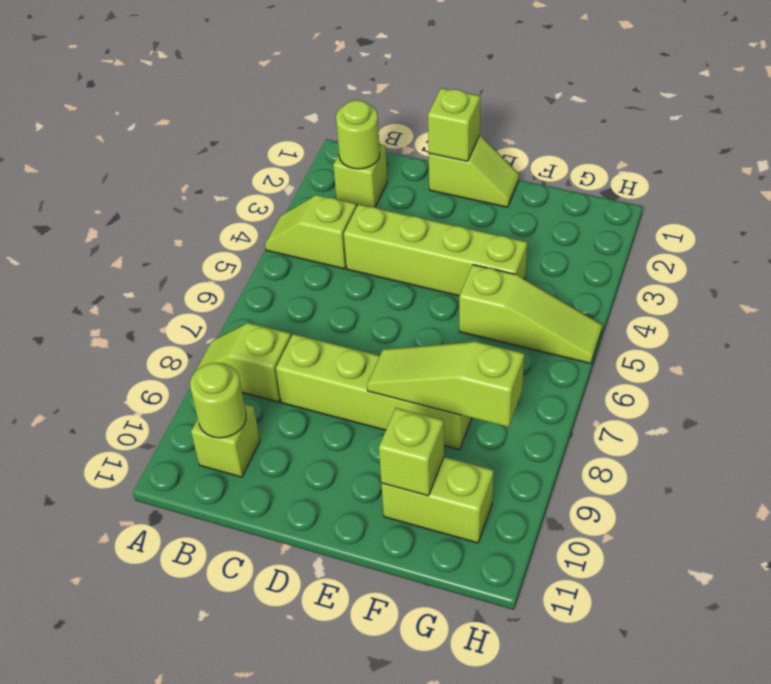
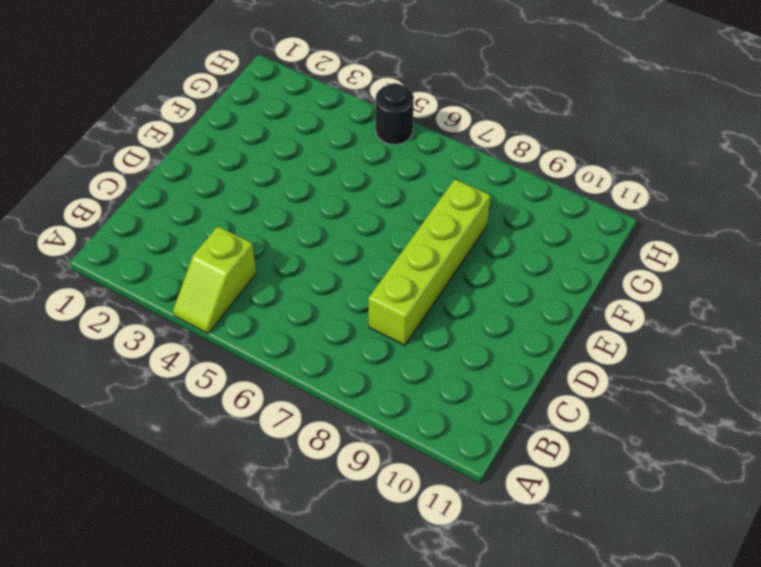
black 1x1 round brick [376,83,414,145] -> lime 1x3 slope [459,265,602,364]
none -> lime 1x2 slope [194,323,291,402]
none -> lime 1x1 brick [333,145,387,207]
none -> lime 1x1 brick [191,404,260,477]

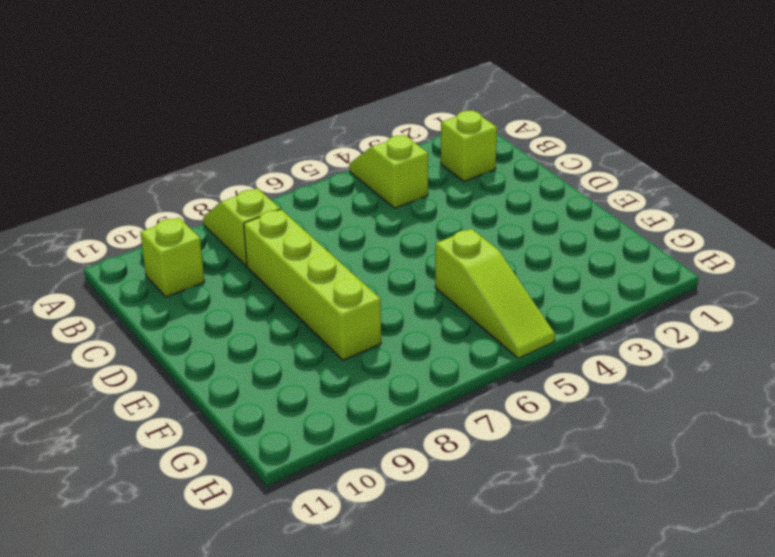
none -> lime 1x4 brick [344,204,527,296]
none -> lime 1x2 slope [429,135,519,207]
none -> lime 1x2 brick [381,457,494,543]

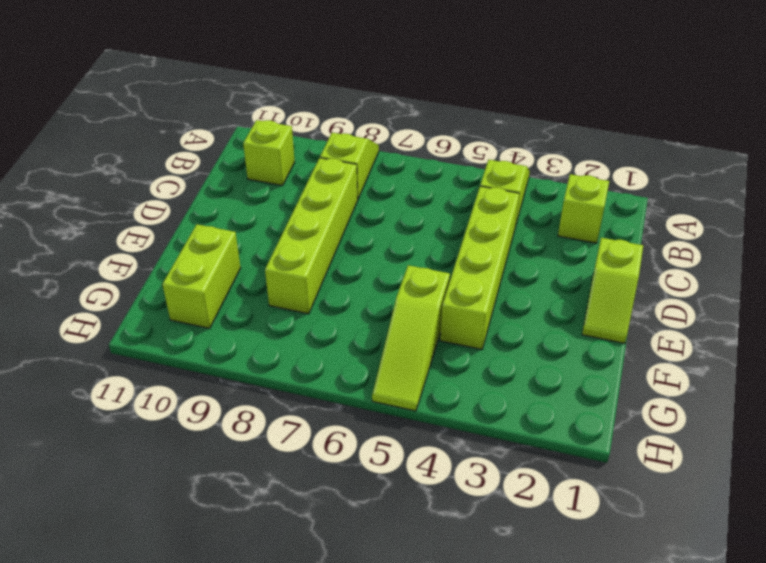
none -> lime 1x1 round brick [336,100,380,169]
none -> lime 1x1 round brick [190,363,246,438]
none -> lime 1x1 brick [428,88,480,161]

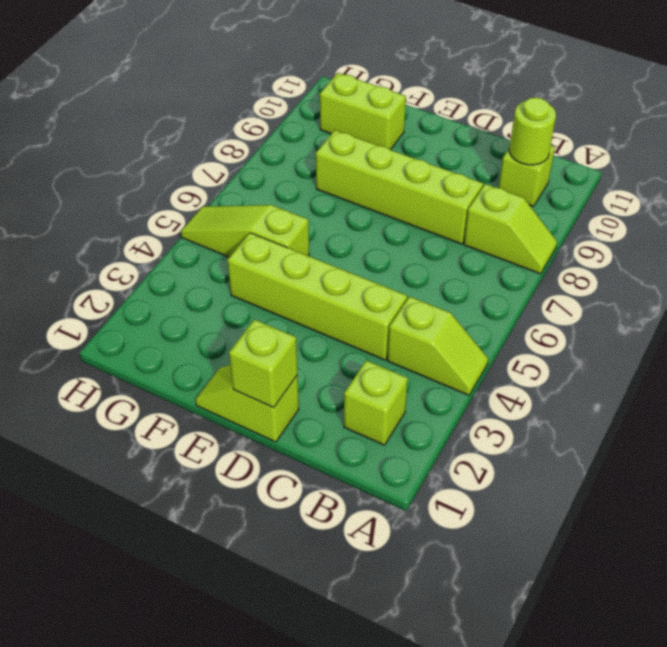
none -> lime 1x1 round brick [336,100,380,169]
none -> lime 1x3 slope [367,342,524,427]
none -> lime 1x1 brick [379,408,444,496]

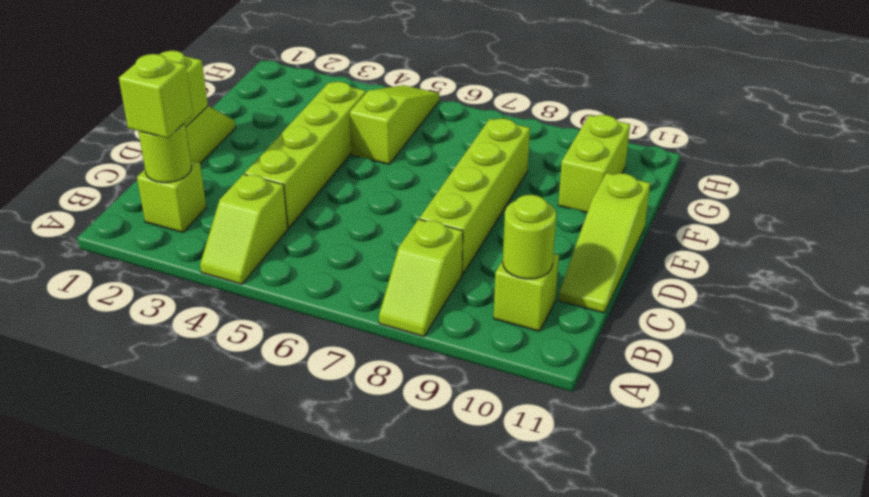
lime 1x1 brick [119,54,193,138] -> lime 1x1 brick moved to [379,408,444,496]
lime 1x3 slope [558,173,650,313] -> lime 1x3 slope moved to [367,342,524,427]

